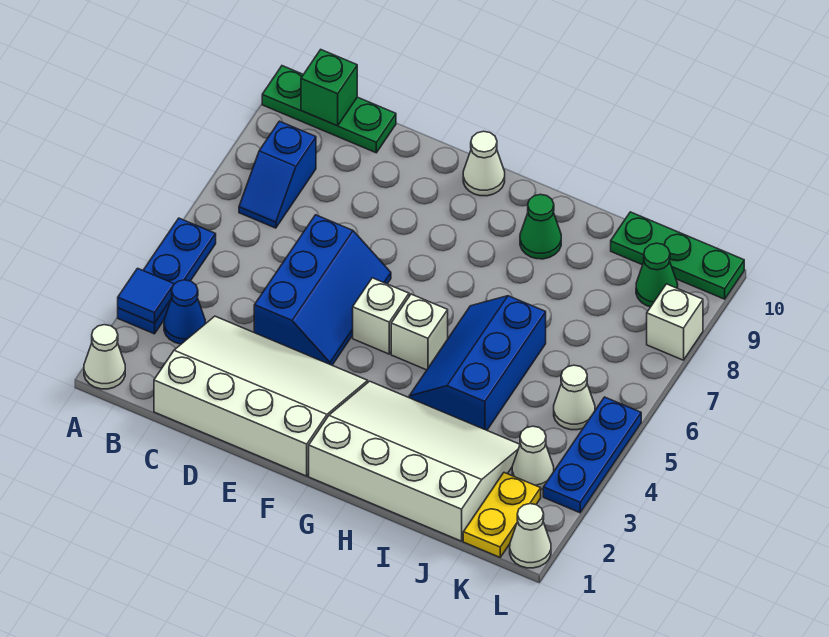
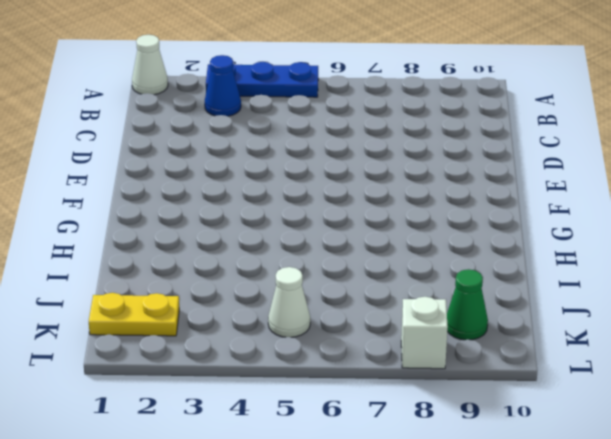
none -> green 1x3 plate [262,66,396,153]
none -> blue 1x2 slope [239,121,316,228]
none -> white 3x4 slope [154,316,368,476]

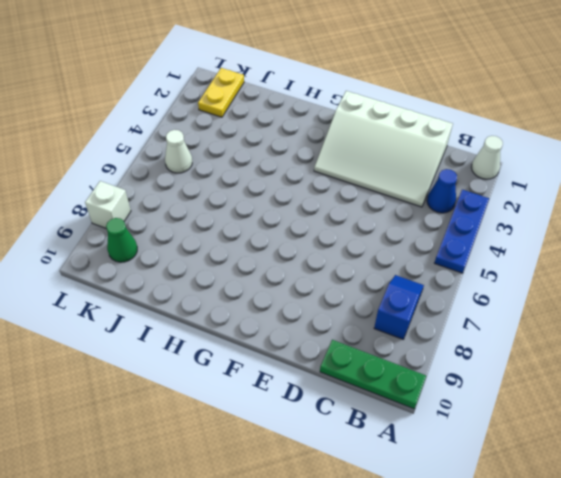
none -> blue 2x3 slope [254,215,391,365]
none -> white 1x1 brick [353,278,409,354]
none -> white 1x1 cone [463,131,505,196]

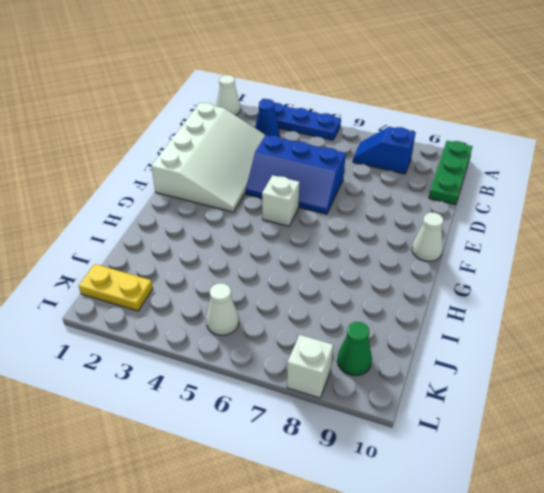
none -> white 3x4 slope [309,381,520,541]
none -> white 1x1 brick [391,294,448,370]
none -> blue 2x3 slope [409,296,546,430]

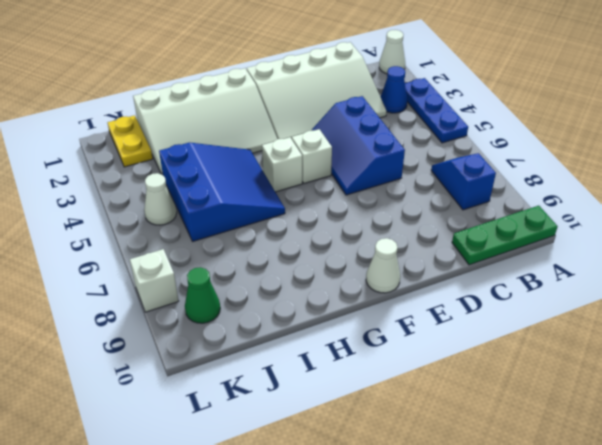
blue 3x3 slope [159,143,285,241] -> blue 2x3 slope [409,296,546,430]
none -> green 1x1 cone [520,194,561,259]
none -> green 1x3 plate [611,212,744,299]
none -> white 1x1 cone [512,426,554,489]

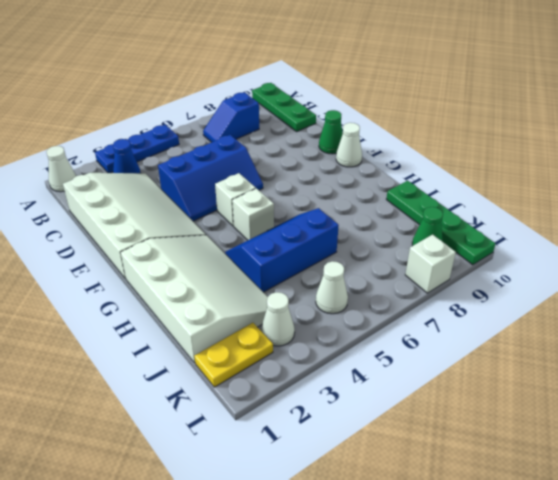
green 1x1 cone [319,110,343,154] -> green 1x1 cone moved to [520,194,561,259]
green 1x4 plate [386,181,495,265] -> green 1x3 plate [611,212,744,299]
none -> white 1x1 cone [510,504,551,568]
none -> blue 1x3 plate [543,397,641,513]
none -> blue 1x1 tile [118,268,174,323]

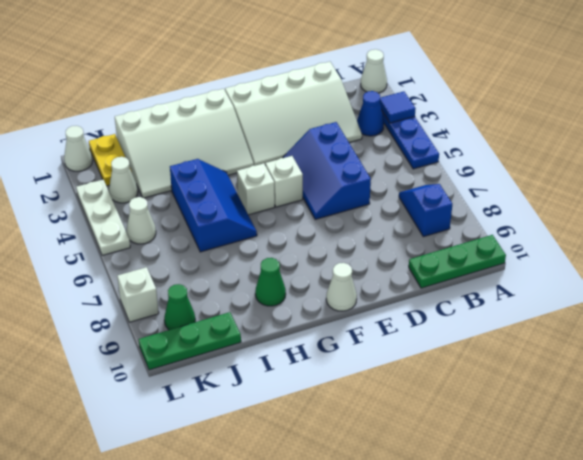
white 1x3 plate [76,180,130,255] -> blue 1x3 plate [543,397,641,513]
none -> green 1x1 brick [301,50,357,126]

